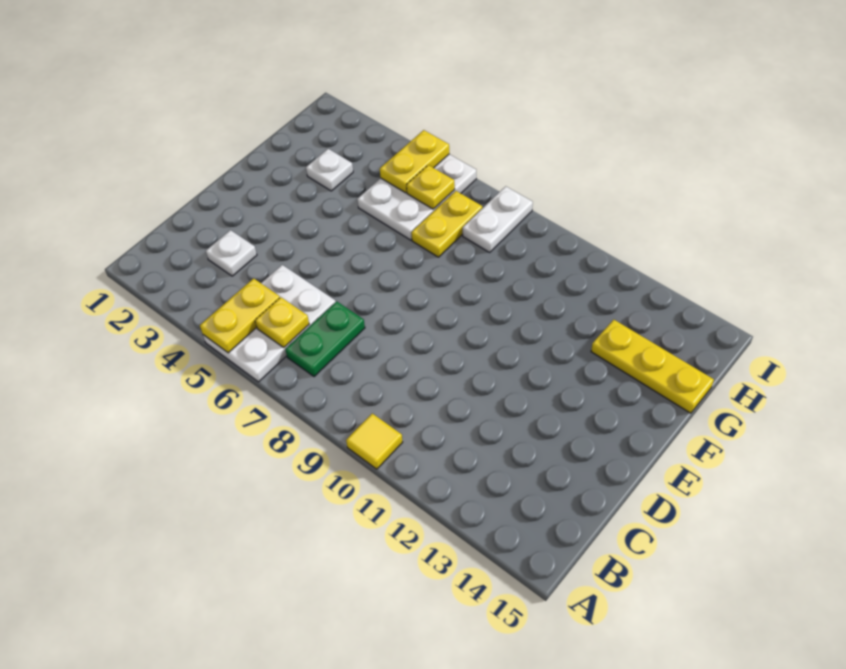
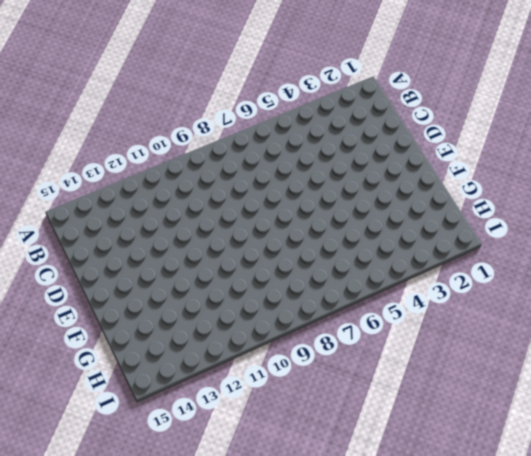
none -> white 2x3 plate [203,265,336,382]
none -> yellow 1x1 tile [346,413,403,469]
none -> green 1x2 plate [285,301,365,377]

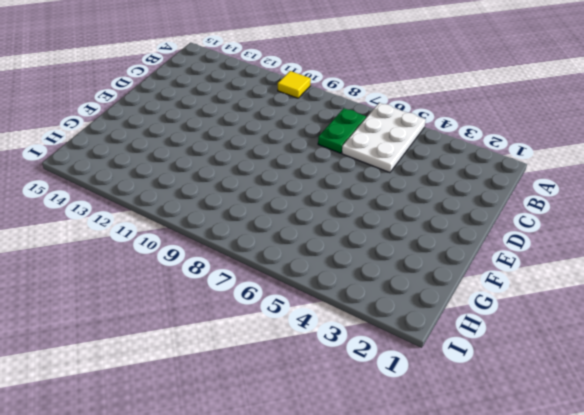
none -> white 1x1 plate [206,230,257,276]
none -> white 1x1 plate [306,149,353,191]
none -> white 2x3 plate [357,154,476,240]

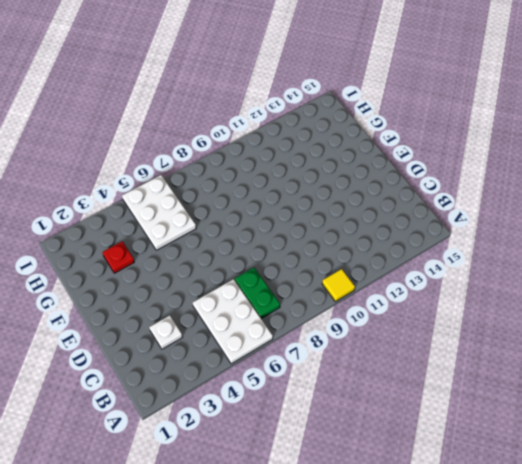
red 1x1 plate [102,241,134,273] -> white 1x1 plate [306,149,353,191]
none -> yellow 1x2 plate [411,191,482,257]
none -> yellow 1x3 plate [591,320,714,413]
none -> white 1x2 plate [463,186,533,252]

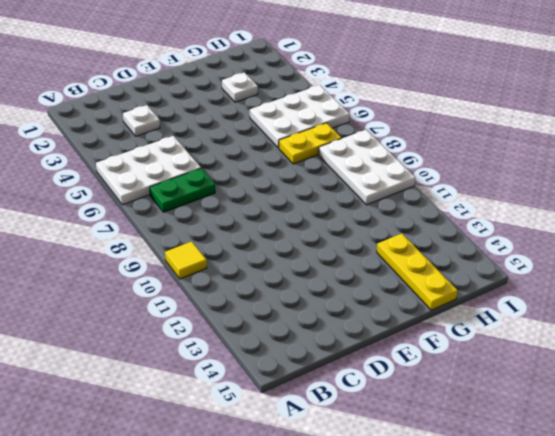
white 2x3 plate [319,130,415,205] -> white 1x2 plate [463,186,533,252]
none -> yellow 1x2 plate [200,278,280,353]
none -> yellow 1x1 plate [255,297,309,347]
none -> yellow 1x2 plate [380,130,449,193]

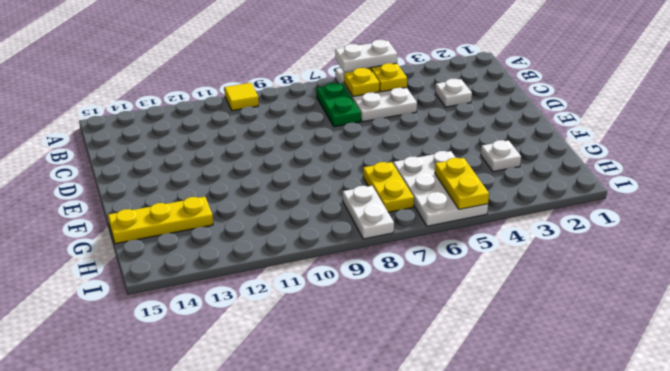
white 1x2 plate [335,40,397,72] -> none
none -> yellow 1x1 plate [407,165,455,209]

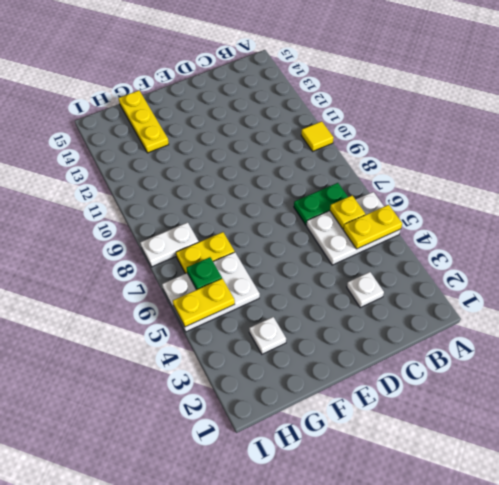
green 1x1 plate [187,257,222,290] -> yellow 1x1 plate [407,165,455,209]

